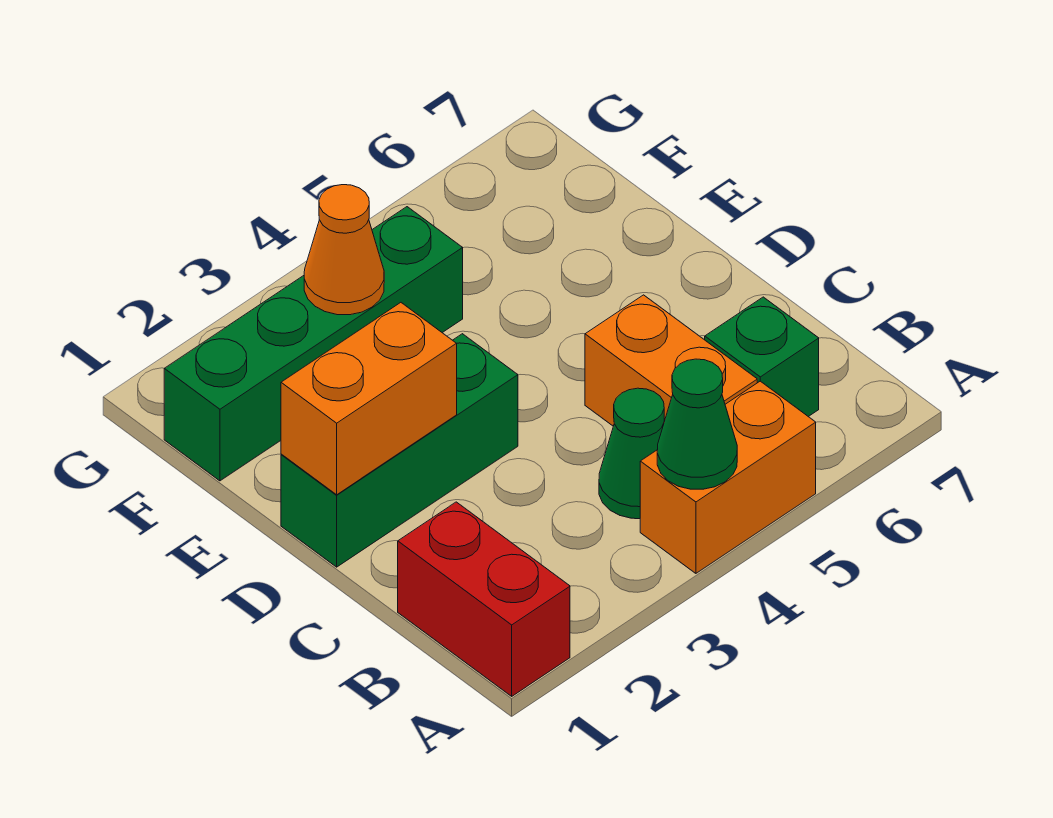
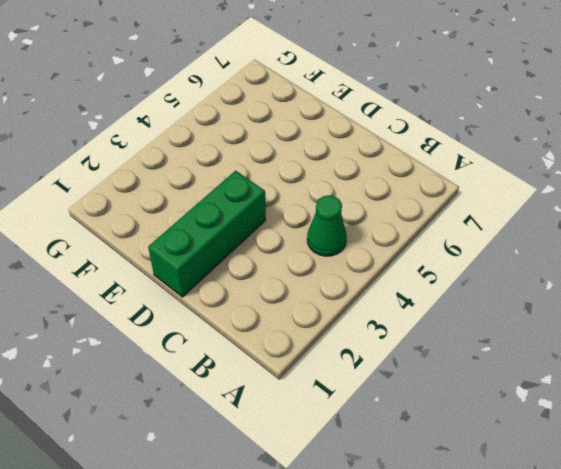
none -> red 1x2 brick [398,502,570,696]
none -> orange 1x2 brick [640,381,816,573]

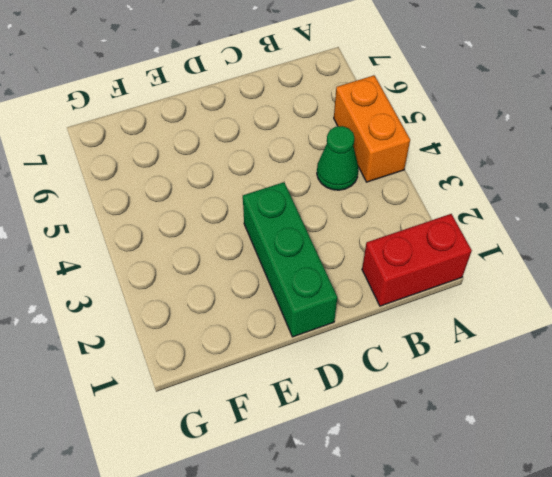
none -> orange 1x2 brick [585,295,757,426]
none -> green 1x1 brick [705,297,819,417]

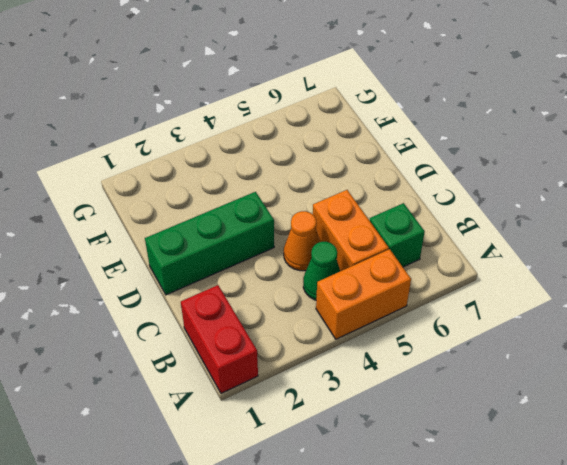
orange 1x1 cone [284,211,320,271] -> orange 1x1 cone moved to [304,185,384,315]
none -> green 1x4 brick [164,207,463,481]
none -> green 1x1 cone [657,359,737,489]

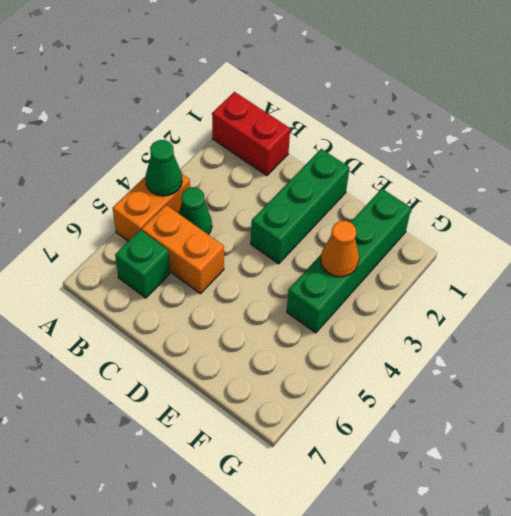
none -> orange 1x2 brick [281,303,457,495]

